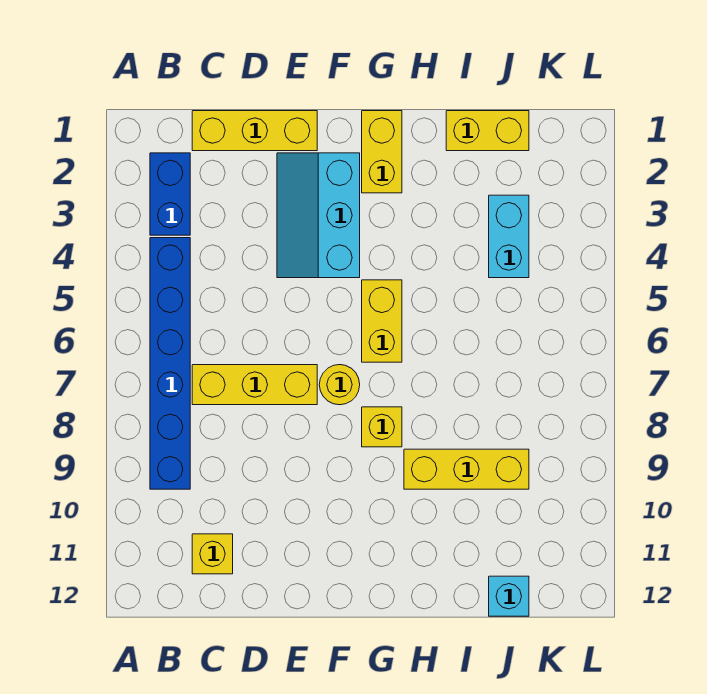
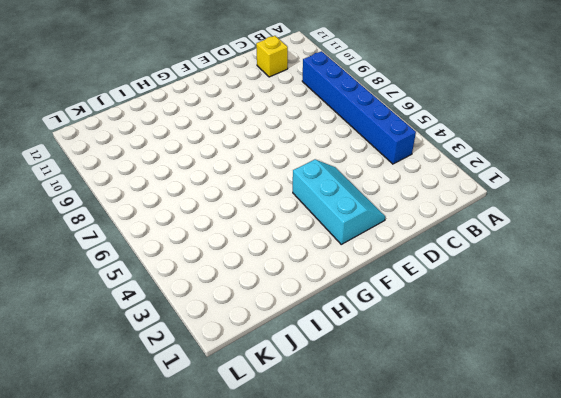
none -> blue 1x2 brick [150,153,190,235]
none -> yellow 1x3 brick [192,111,317,151]
none -> yellow 1x3 brick [192,365,317,405]

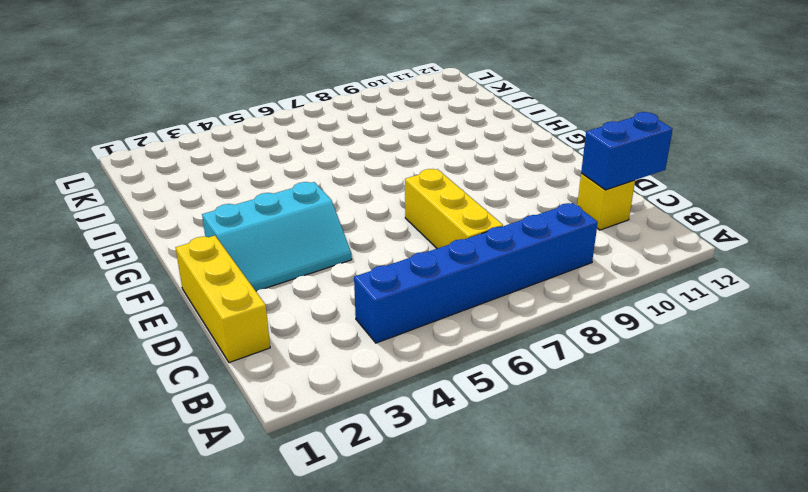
blue 1x2 brick [581,112,673,190] -> blue 1x2 brick moved to [150,153,190,235]
none -> yellow 1x1 round brick [319,365,360,405]
none -> yellow 1x2 brick [362,111,402,193]
none -> yellow 1x2 brick [362,280,402,362]

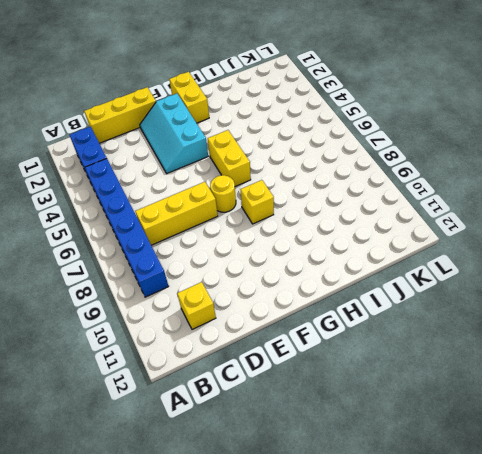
none -> yellow 1x3 brick [404,449,529,489]
none -> yellow 1x2 brick [446,111,529,151]
none -> cyan 1x2 brick [489,195,529,278]

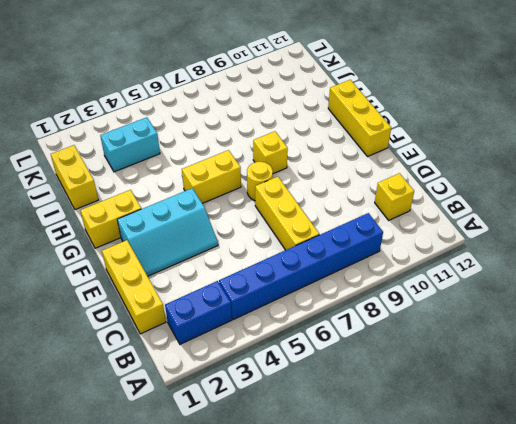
yellow 1x3 brick [328,80,391,157] -> yellow 1x3 brick moved to [404,449,529,489]
none -> cyan 1x1 brick [489,576,529,616]

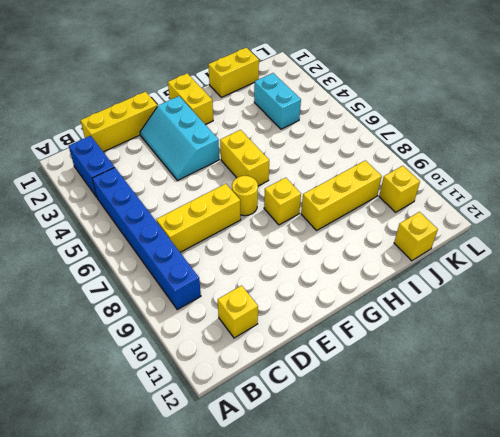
yellow 1x1 brick [394,212,438,261] -> cyan 1x1 brick [489,576,529,616]
yellow 1x1 brick [379,166,420,212] -> none

